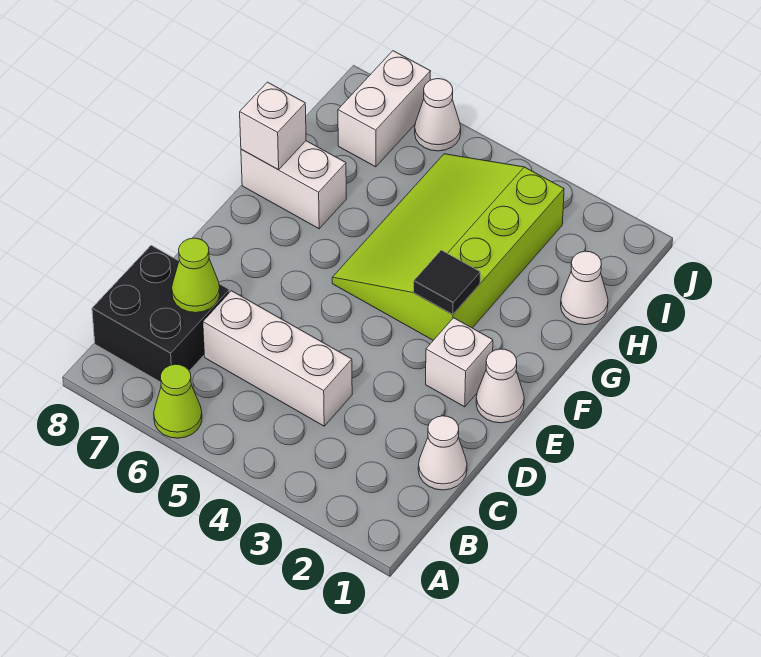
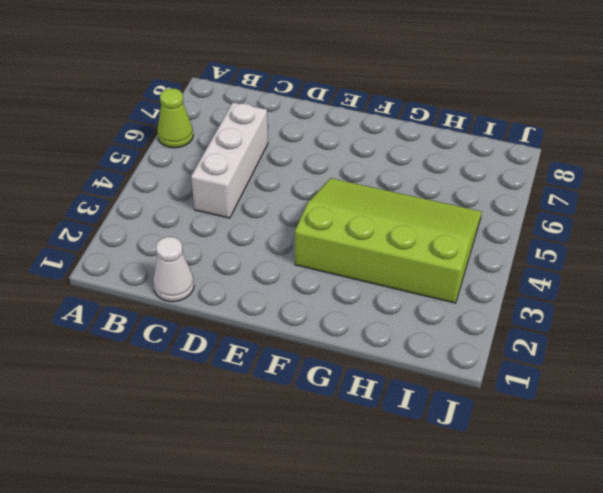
none -> black 2x2 brick [92,245,229,382]
none -> white 1x1 cone [476,349,524,423]
none -> white 1x1 brick [426,318,493,407]

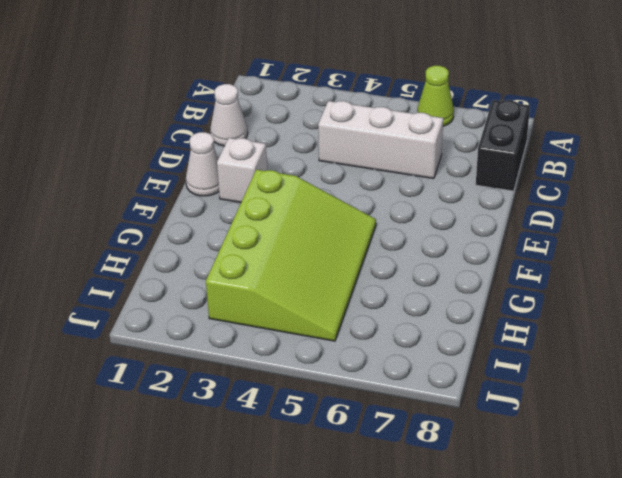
black 1x2 brick [476,100,530,191] -> black 2x2 brick [92,245,229,382]
none -> white 1x2 brick [241,141,346,229]
none -> white 1x1 cone [561,251,608,325]
none -> white 1x2 brick [338,51,430,167]

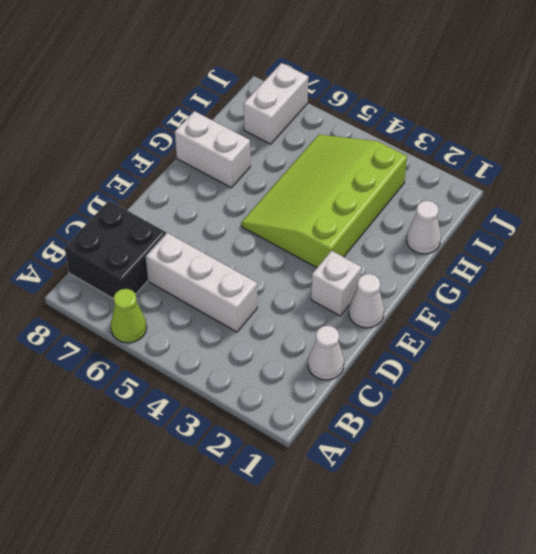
none -> white 1x1 cone [415,79,461,151]
none -> lime 1x1 cone [172,238,220,313]
none -> black 1x1 tile [414,250,480,315]

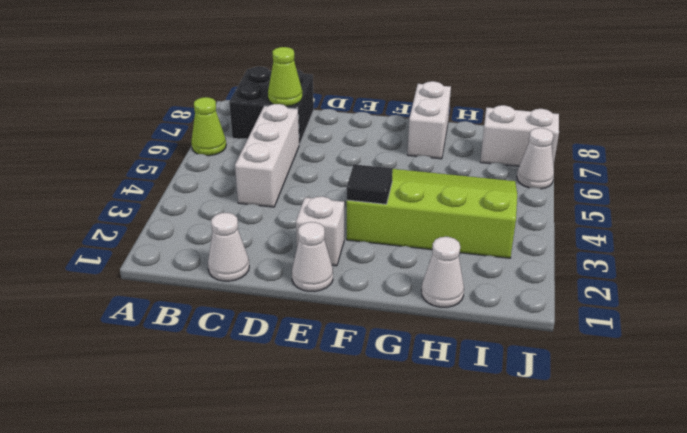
none -> white 1x1 brick [240,82,306,170]

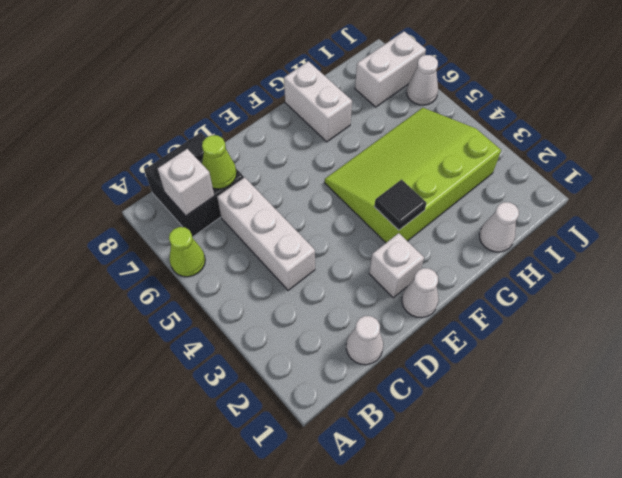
white 1x1 brick [157,149,214,216] -> white 1x1 brick moved to [240,82,306,170]

